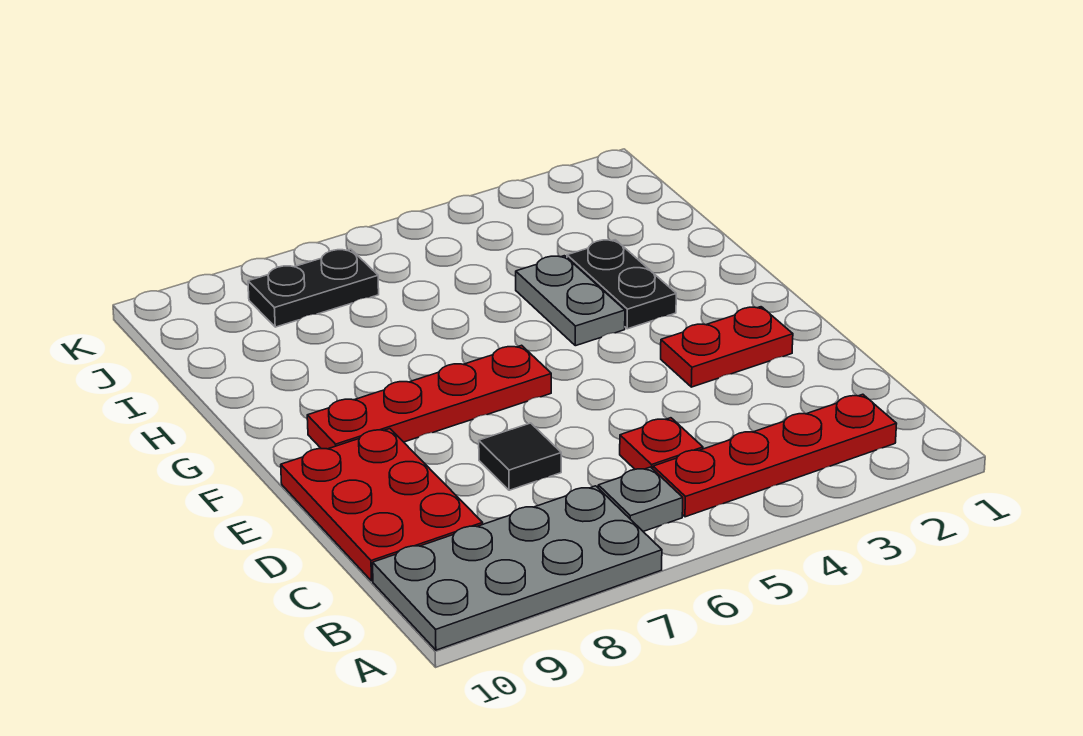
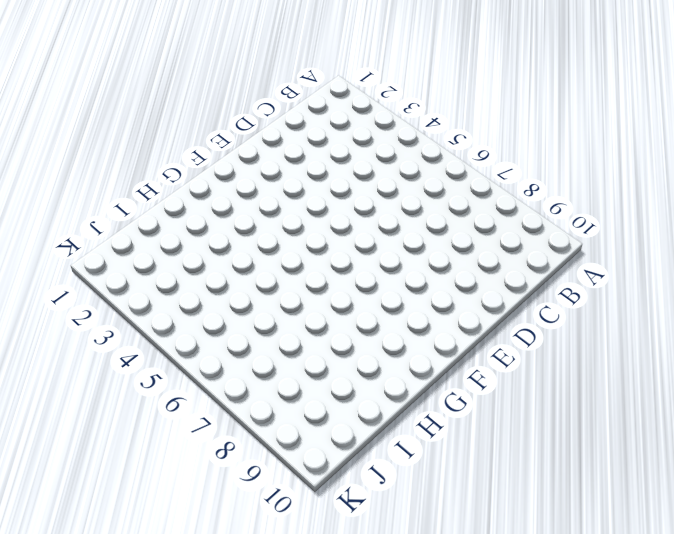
none -> grey 2x4 plate [373,486,662,650]
none -> red 1x4 plate [653,394,897,517]

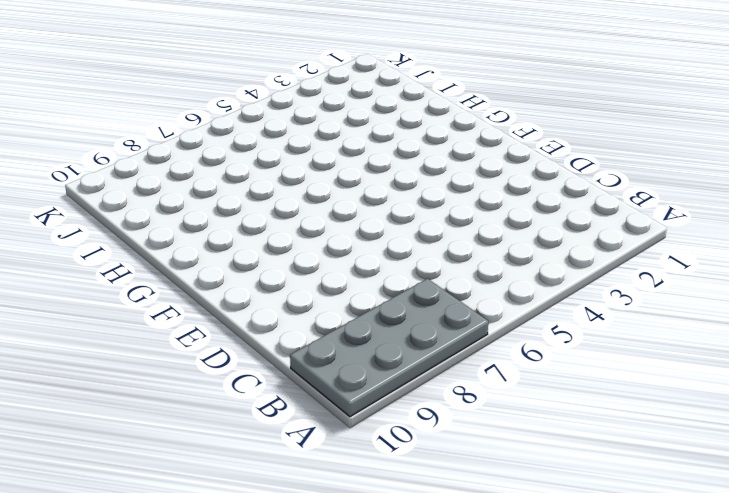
none -> red 1x4 plate [653,394,897,517]
none -> grey 1x1 plate [598,467,683,531]

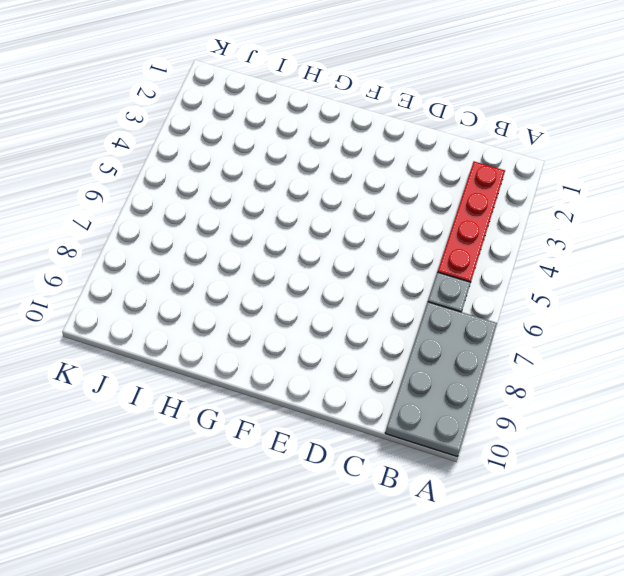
none -> red 1x1 plate [620,418,703,469]
none -> red 2x3 plate [281,429,483,581]

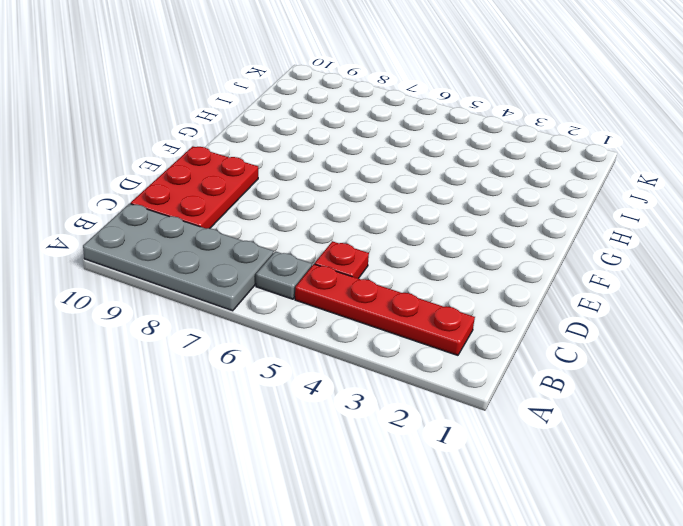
none -> black 1x1 tile [479,423,561,490]
none -> red 1x2 plate [661,307,793,387]

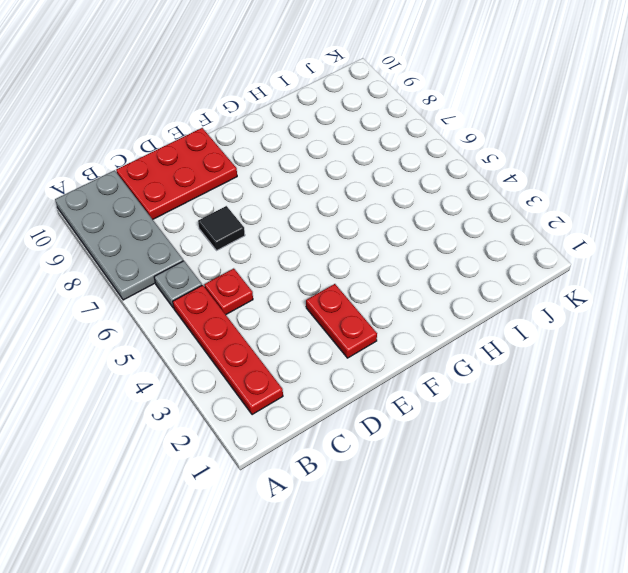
none -> red 1x4 plate [307,345,551,449]
none -> black 1x2 plate [567,240,676,329]

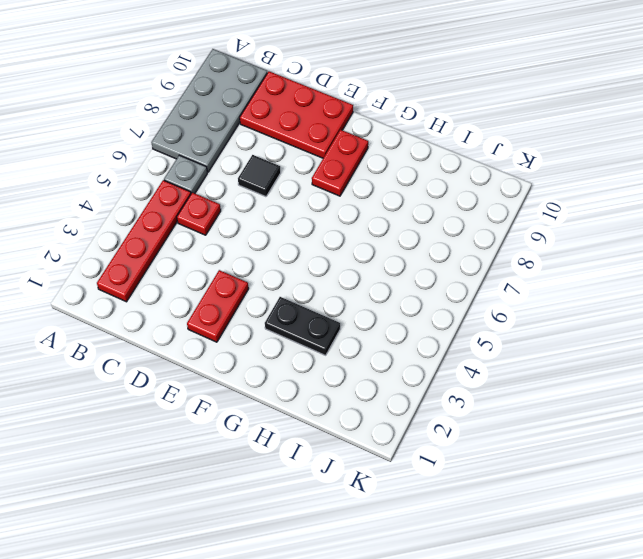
red 1x2 plate [312,130,368,196] -> red 1x4 plate [307,345,551,449]
none -> grey 1x2 plate [516,256,625,346]
none -> black 1x2 plate [248,249,379,327]

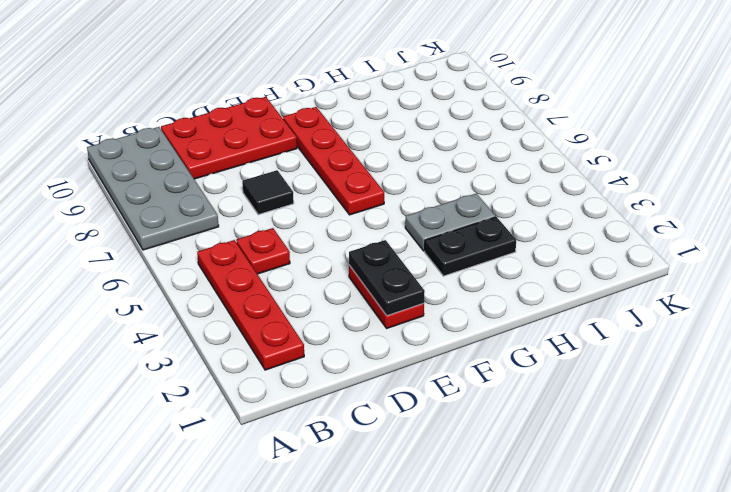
black 1x2 plate [349,240,425,316] -> black 1x2 plate moved to [248,249,379,327]
none -> grey 1x1 plate [598,467,683,531]

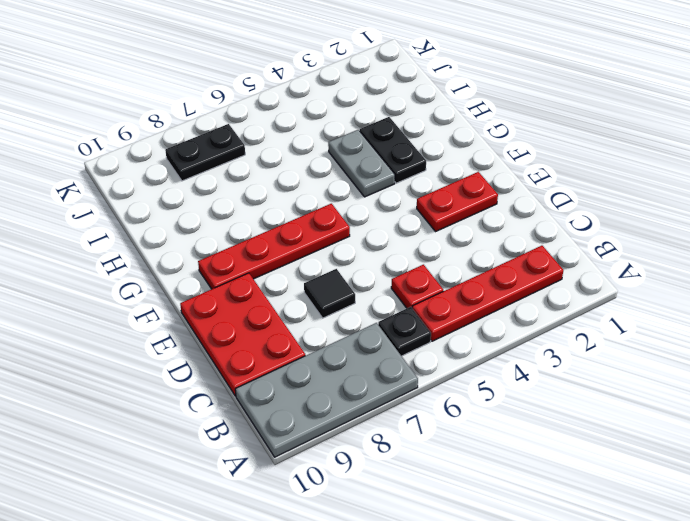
black 1x1 plate [378,307,431,356] -> grey 1x1 plate [598,467,683,531]

